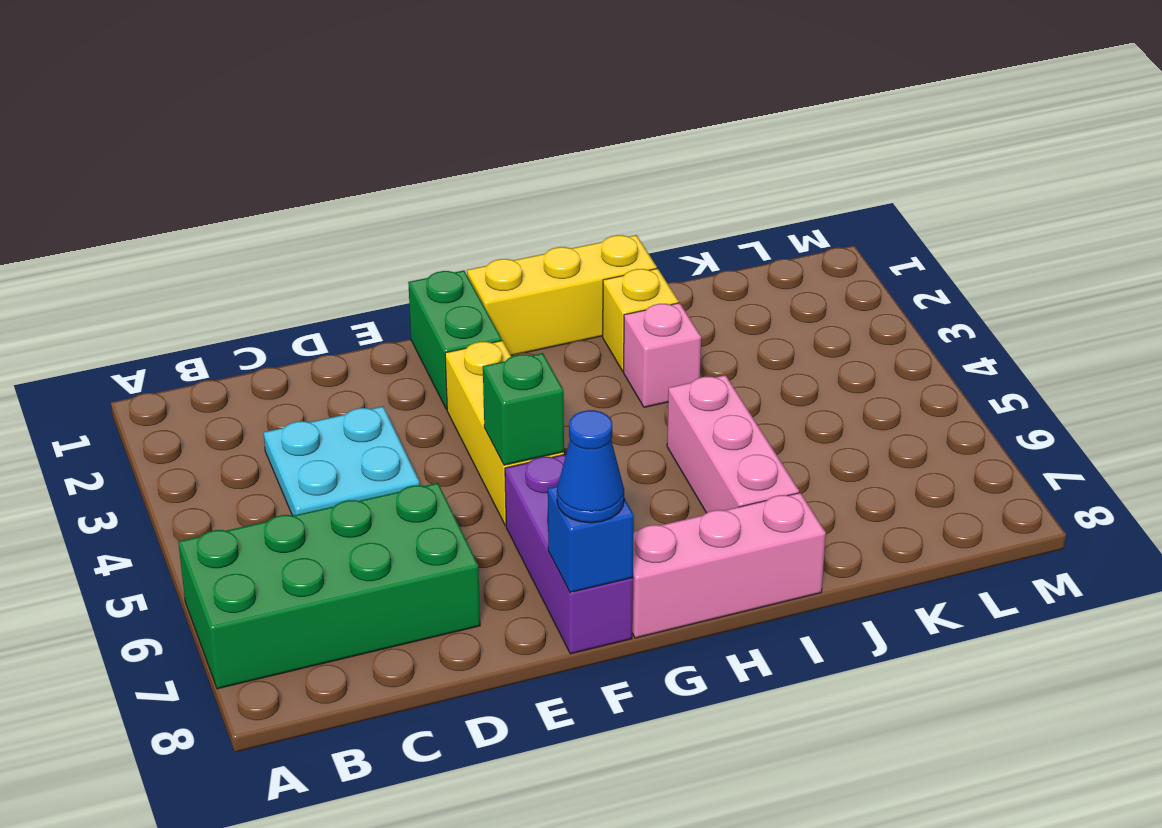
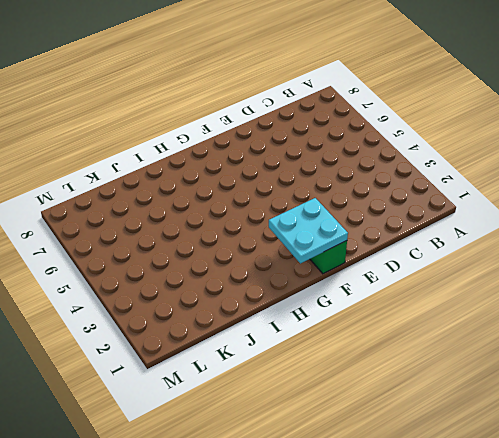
cyan 2x2 plate [269,198,348,263] -> cyan 2x2 plate moved to [264,406,420,516]
none -> green 2x4 brick [178,483,480,689]
none -> yellow 1x3 brick [445,341,564,526]
none -> purple 1x3 brick [505,455,633,654]

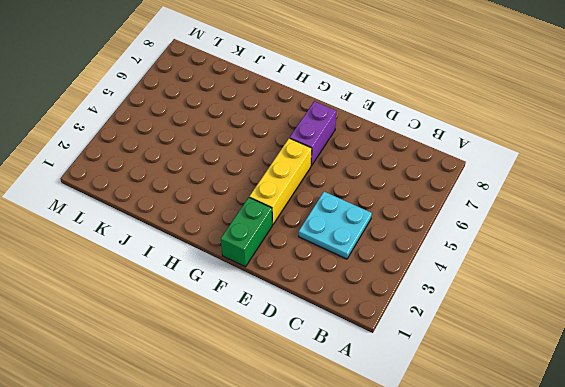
purple 1x2 brick [290,101,336,166] -> purple 1x3 brick [505,455,633,654]
none -> green 2x4 brick [178,483,480,689]
none -> yellow 1x3 brick [467,235,657,356]
none -> pink 1x3 brick [632,493,826,638]

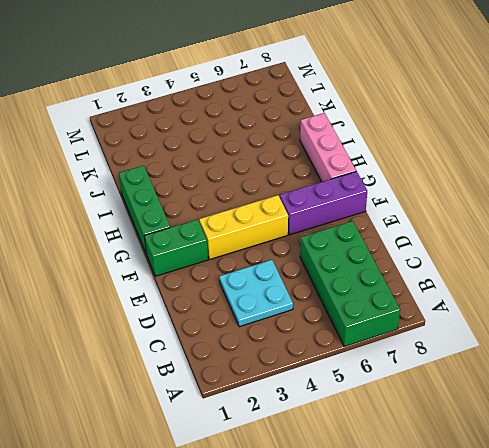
green 1x3 brick [119,166,170,253] -> yellow 1x3 brick [467,235,657,356]
none -> yellow 1x1 brick [603,268,679,371]
none -> pink 1x1 brick [623,303,701,407]
none -> pink 1x3 brick [667,375,799,513]

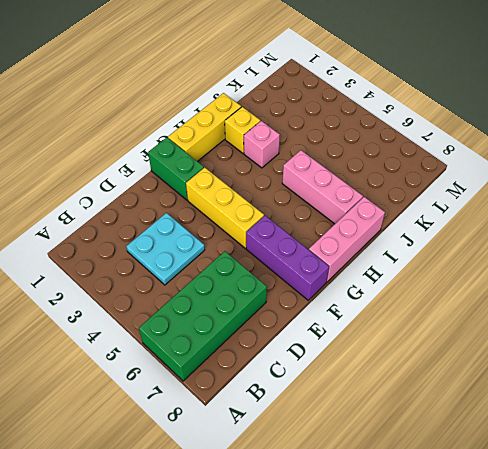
none -> green 1x1 brick [483,353,564,465]
none -> blue 1x1 brick [548,486,634,593]
none -> blue 1x1 cone [557,410,624,523]

